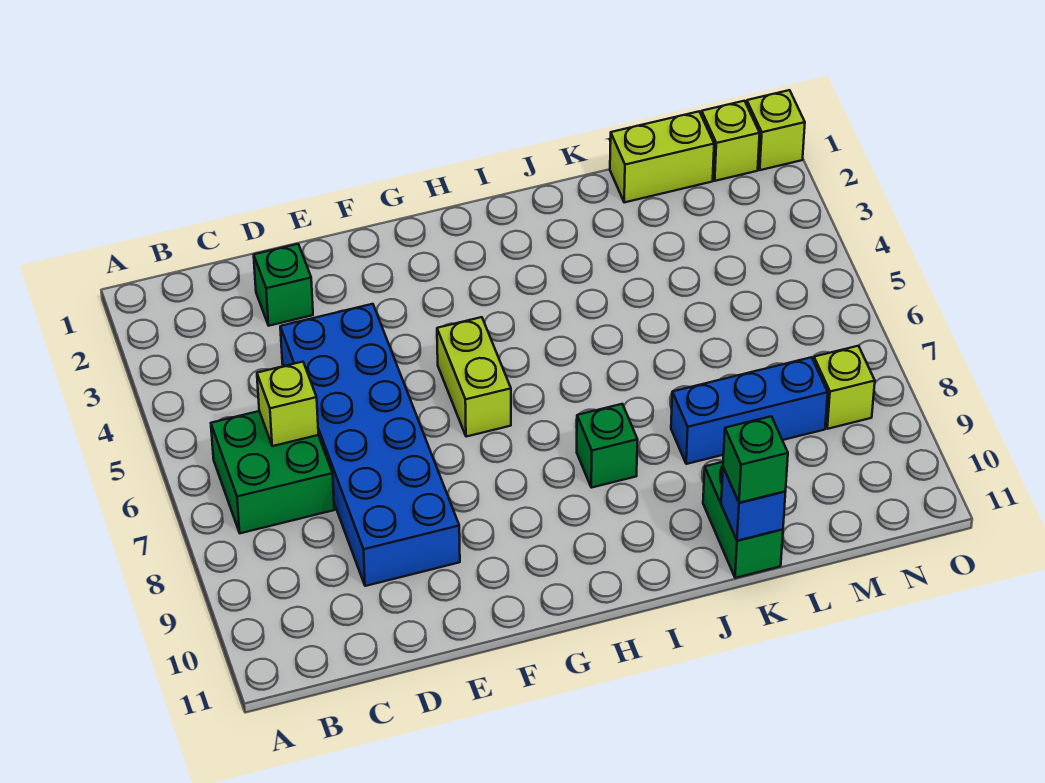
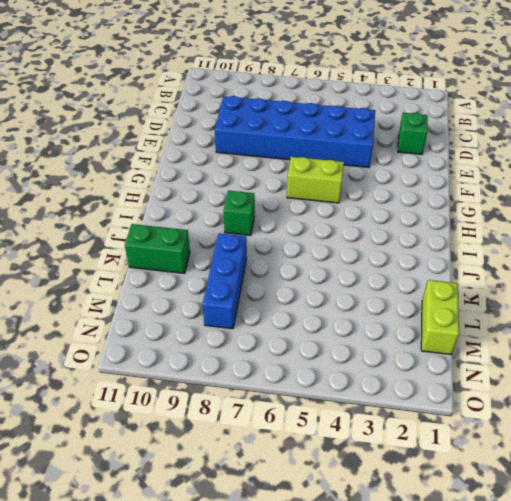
none -> green 2x2 brick [211,411,334,533]
none -> lime 1x1 brick [701,101,760,181]
none -> lime 1x1 brick [814,346,875,429]

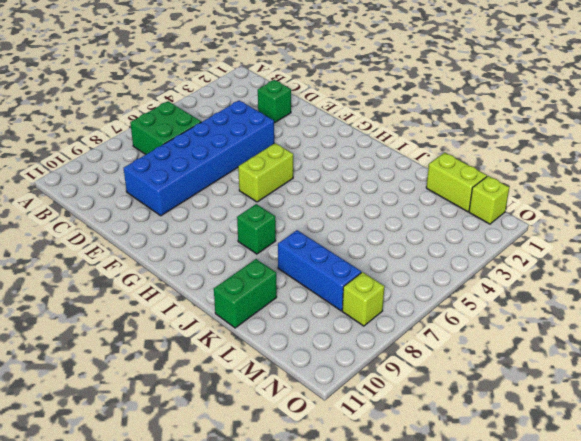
none -> lime 1x1 brick [747,90,805,170]
none -> lime 1x1 brick [257,362,318,446]
none -> blue 1x1 brick [721,467,785,541]

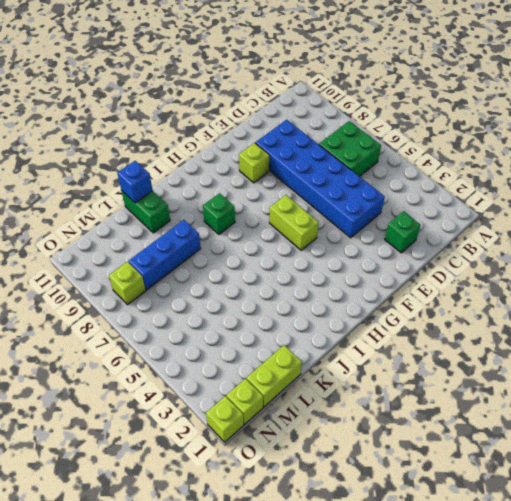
lime 1x1 brick [239,143,270,183] -> lime 1x1 brick moved to [257,362,318,446]
none -> green 1x1 brick [723,416,788,503]

